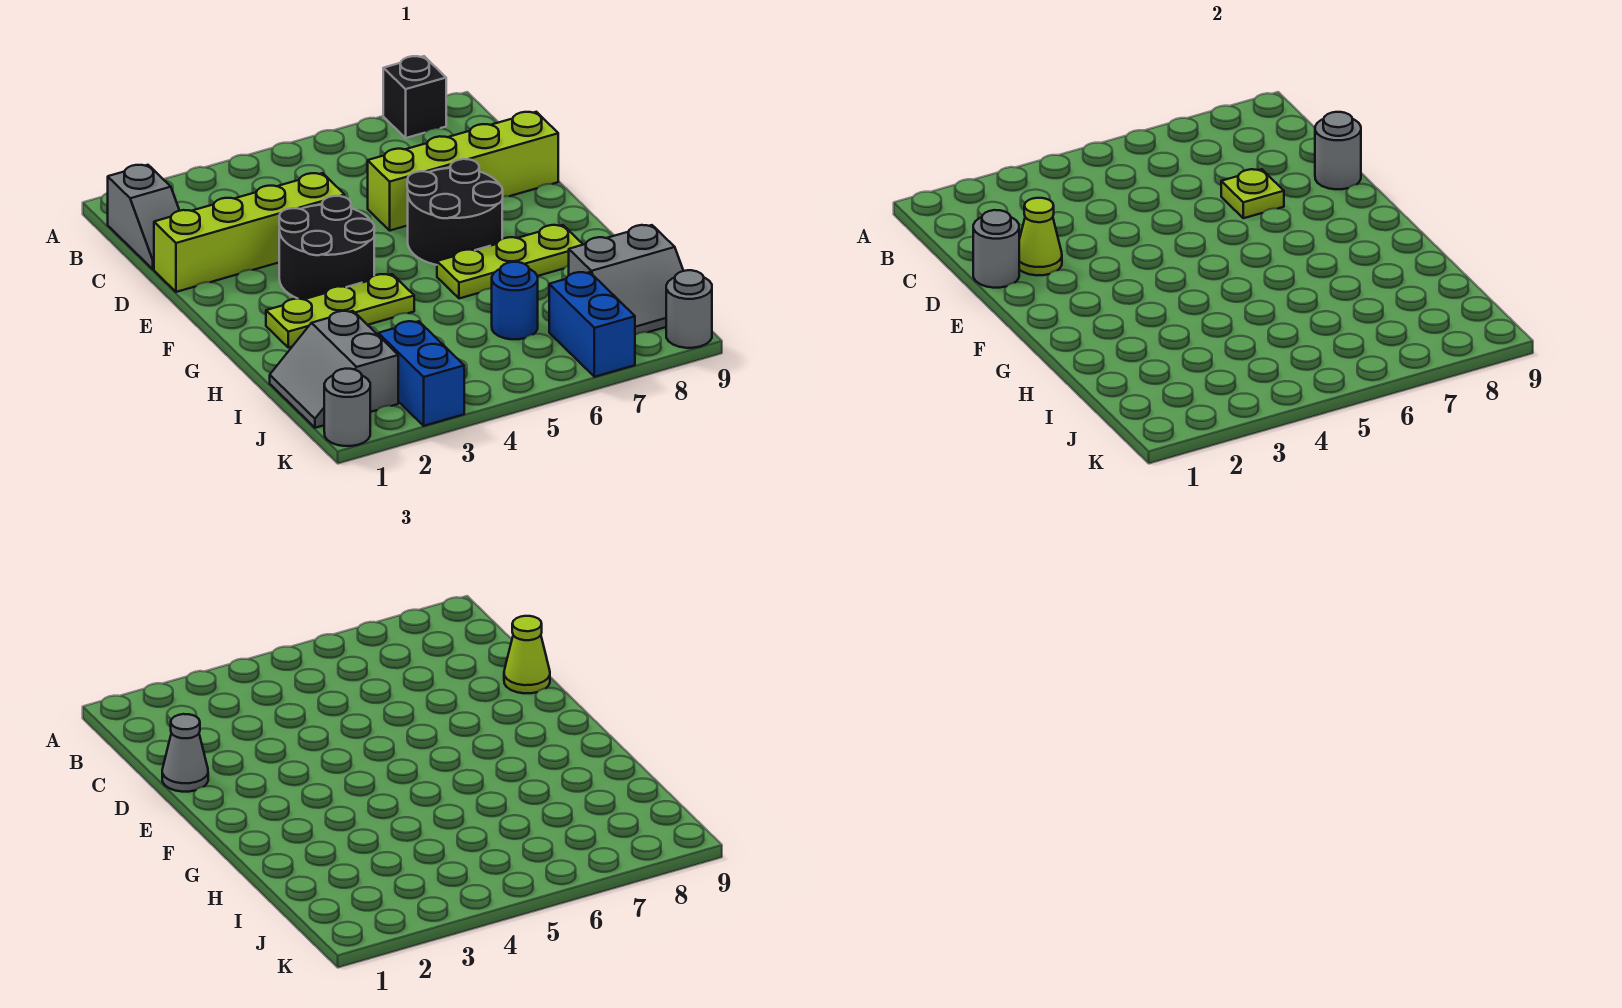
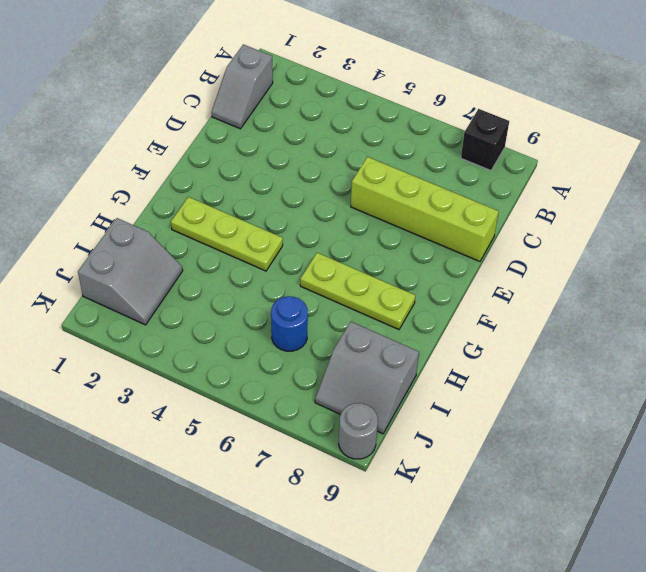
grey 2x2 slope [78,218,183,325] -> grey 2x2 slope turned to [270,311,398,428]
none -> lime 1x4 brick [154,173,345,292]
none -> black 2x2 round brick [279,196,374,299]
none -> black 2x2 round brick [407,159,503,265]

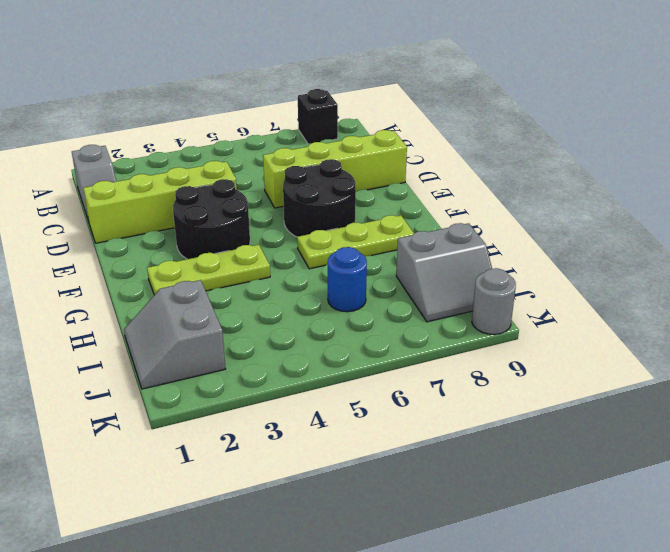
none -> blue 1x2 brick [378,321,464,426]
none -> blue 1x2 brick [549,272,635,377]
none -> grey 1x1 round brick [324,369,370,446]

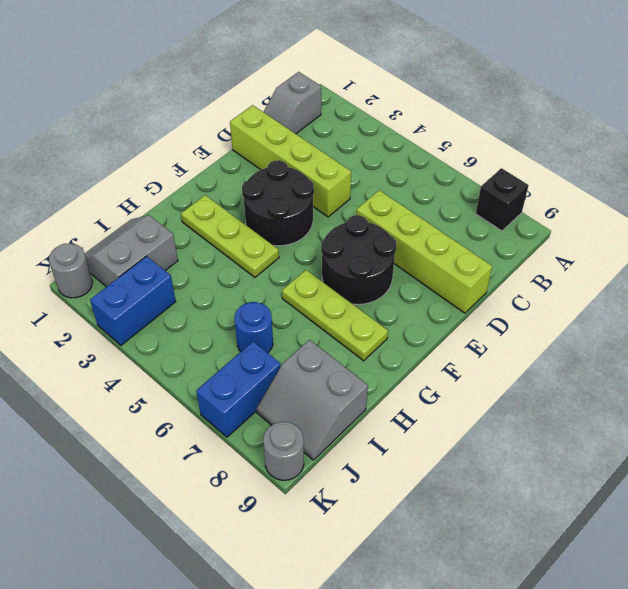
none -> grey 1x1 round brick [973,210,1019,288]
none -> lime 1x1 cone [1019,198,1062,275]
none -> lime 1x1 plate [1221,169,1284,218]

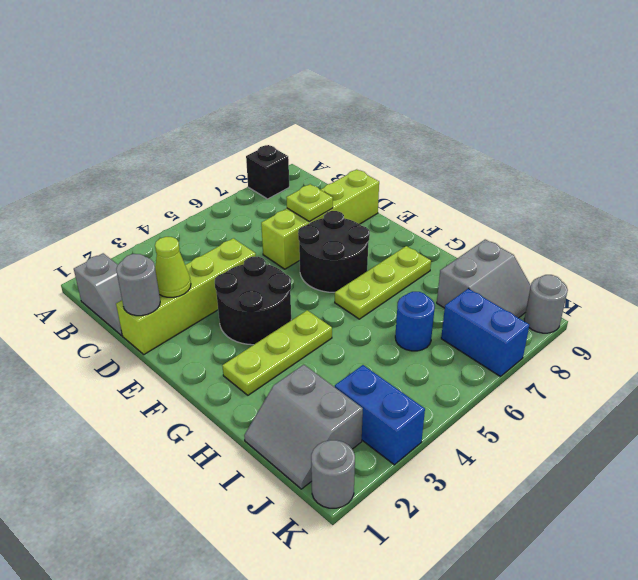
none -> grey 1x1 round brick [1315,112,1361,189]
none -> grey 1x1 cone [162,714,208,792]
none -> lime 1x1 cone [504,616,550,693]

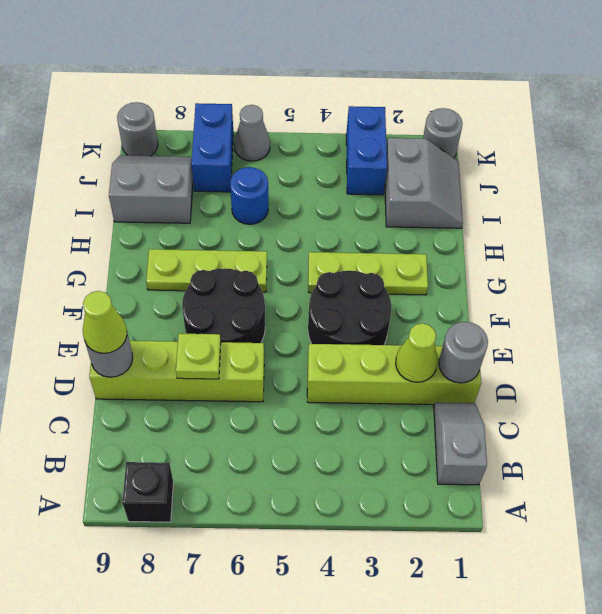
grey 1x1 cone [234,105,270,161] -> grey 1x1 cone moved to [162,714,208,792]

